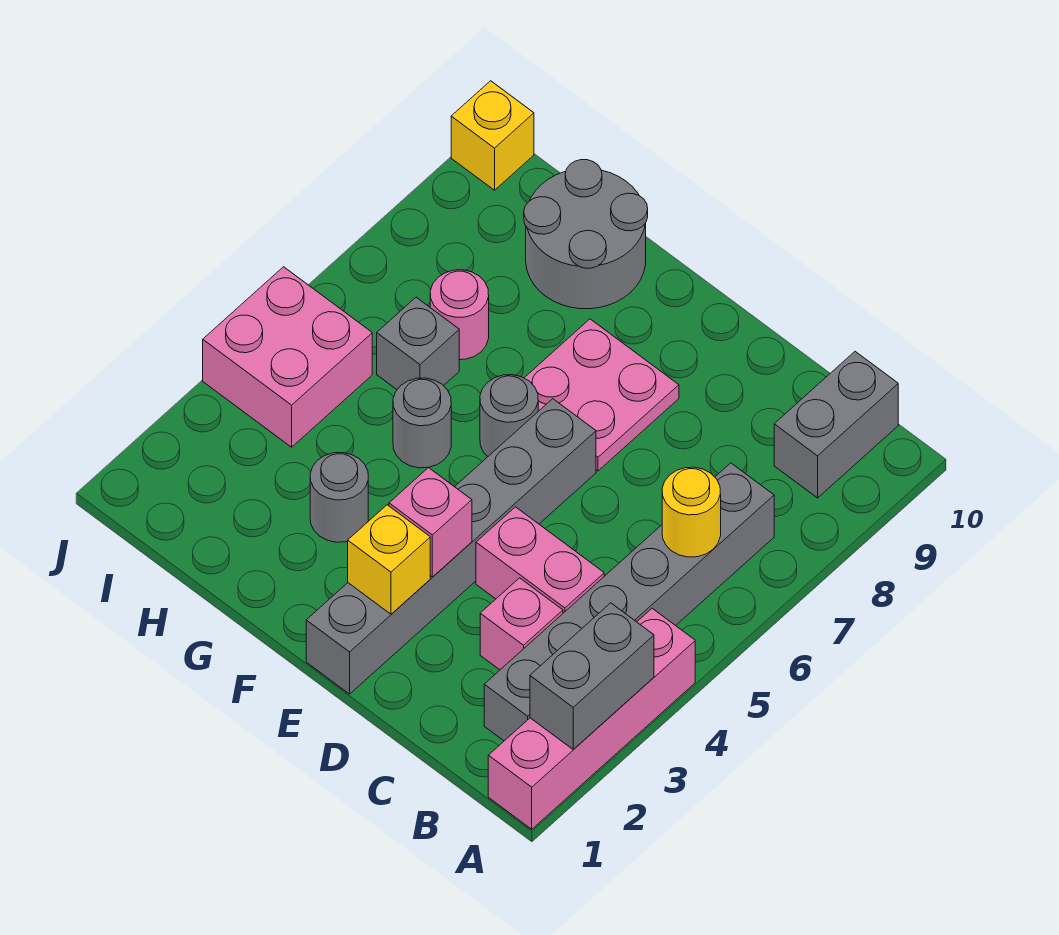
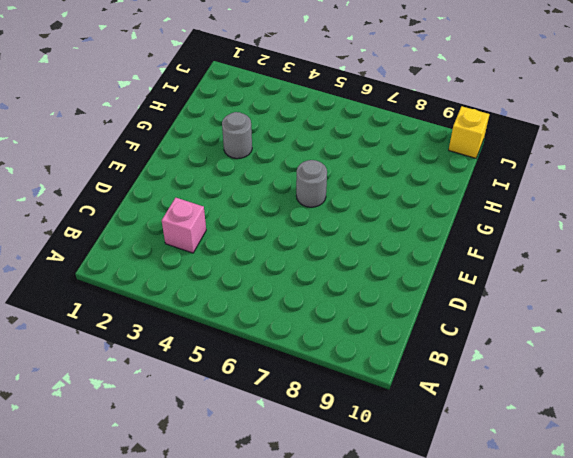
none -> pink 1x4 brick [488,608,695,829]
none -> grey 1x6 brick [484,463,774,741]
none -> grey 1x2 brick [774,352,898,498]

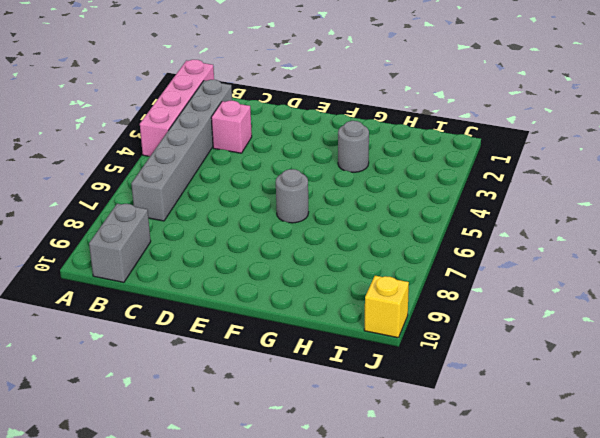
none -> pink 1x2 brick [476,507,604,613]
none -> grey 1x6 brick [306,399,596,694]
none -> pink 2x2 plate [525,319,679,471]

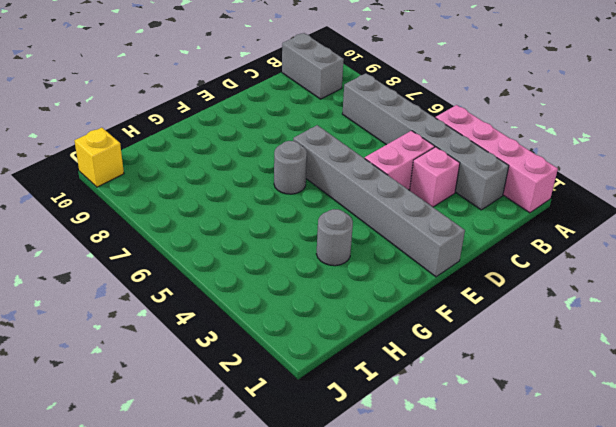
none -> pink 2x2 plate [525,319,679,471]
none -> grey 1x1 round brick [393,378,451,468]
none -> grey 2x2 round brick [524,160,648,309]

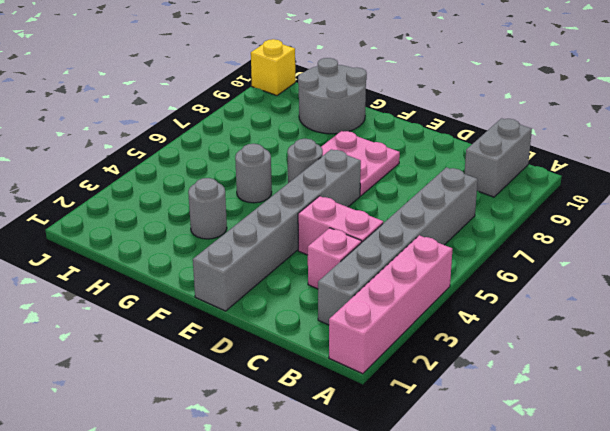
none -> grey 1x1 brick [377,297,459,390]
none -> pink 1x1 round brick [430,270,489,360]
none -> pink 2x2 brick [203,267,372,447]

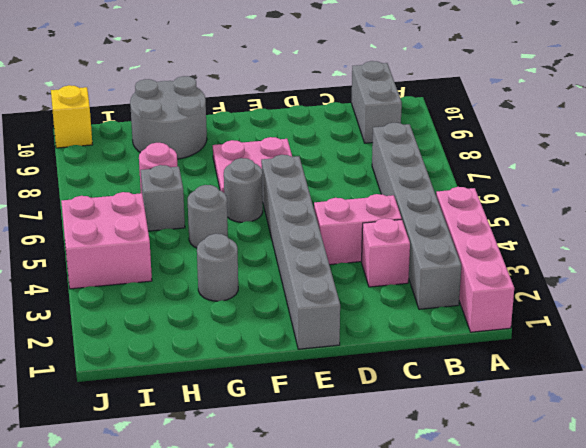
none -> grey 1x2 brick [530,603,654,750]
none -> yellow 1x1 round brick [662,467,721,557]
none -> yellow 1x1 brick [348,505,430,614]

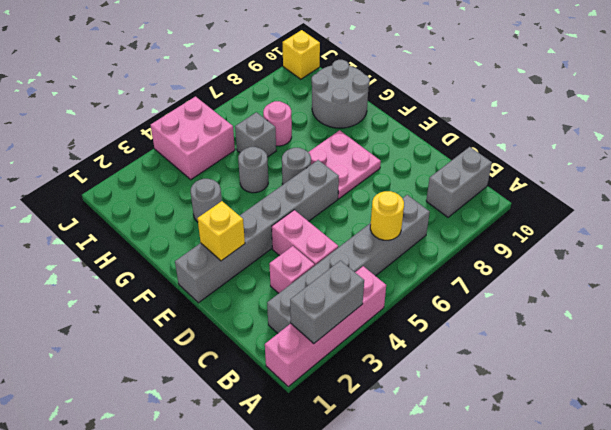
none -> pink 1x1 brick [389,467,472,577]

